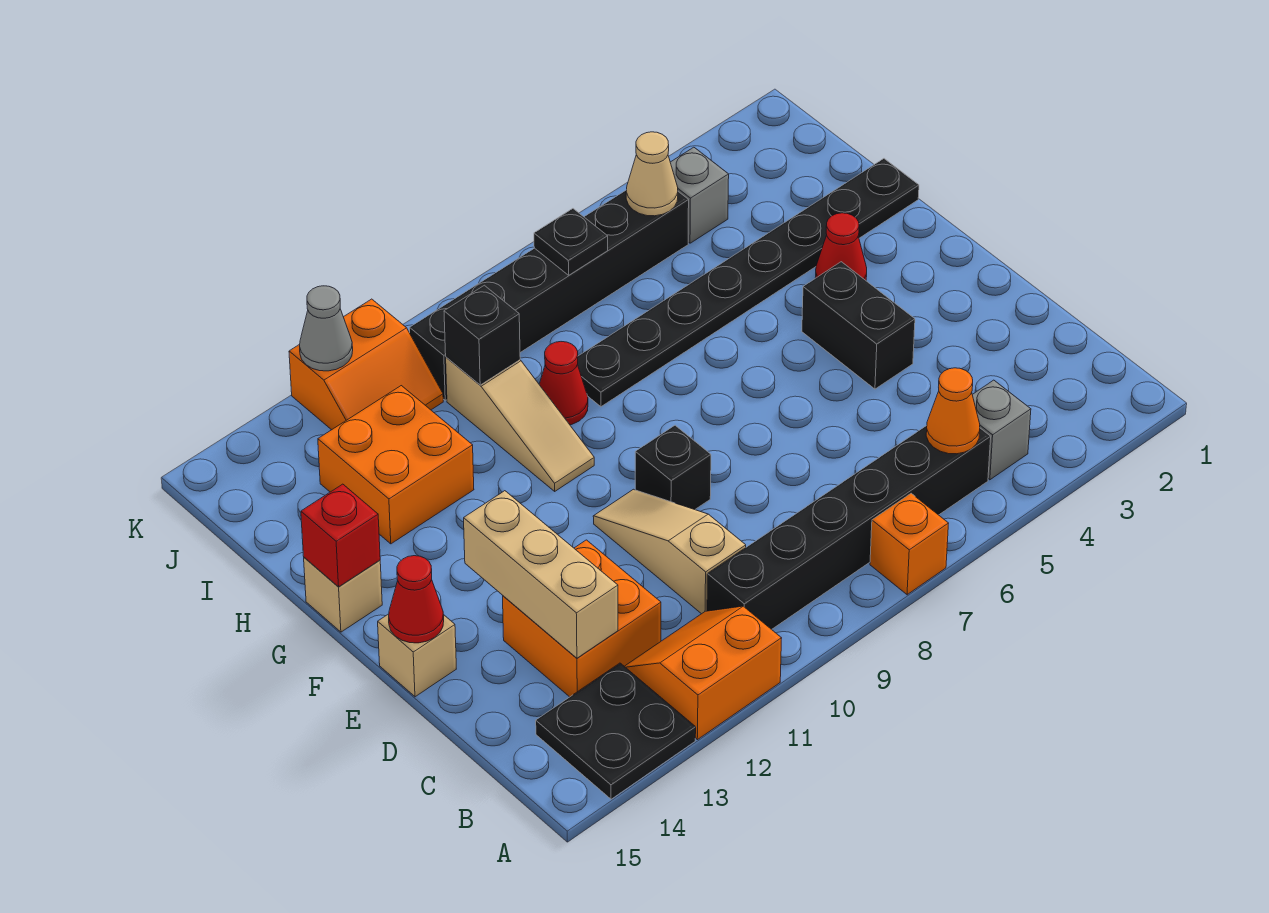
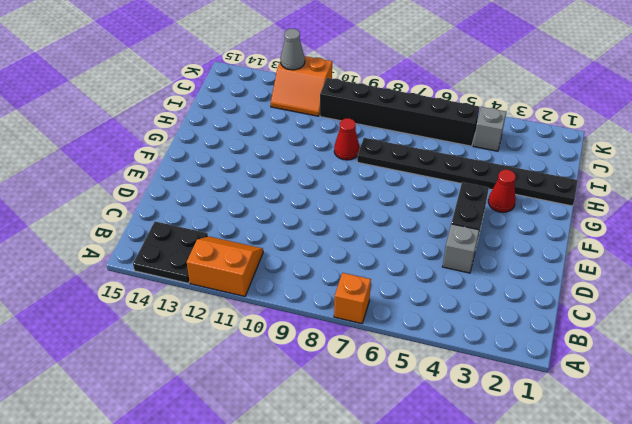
grey 1x1 brick [443,224,479,273] -> grey 1x1 brick moved to [972,380,1031,480]
none -> black 1x6 brick [707,426,991,629]
none -> tan 1x3 slope [593,489,746,614]
none -> orange 2x2 brick [503,540,661,697]

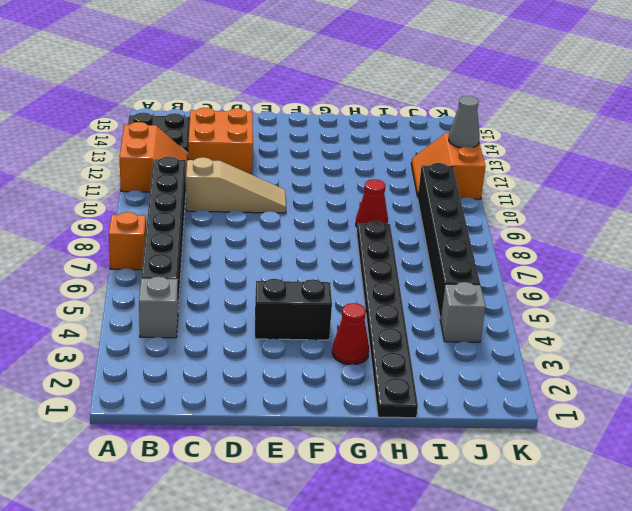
none -> black 1x1 brick [635,425,711,510]
none -> tan 1x1 brick [378,614,456,697]
none -> tan 1x3 slope [446,357,594,491]

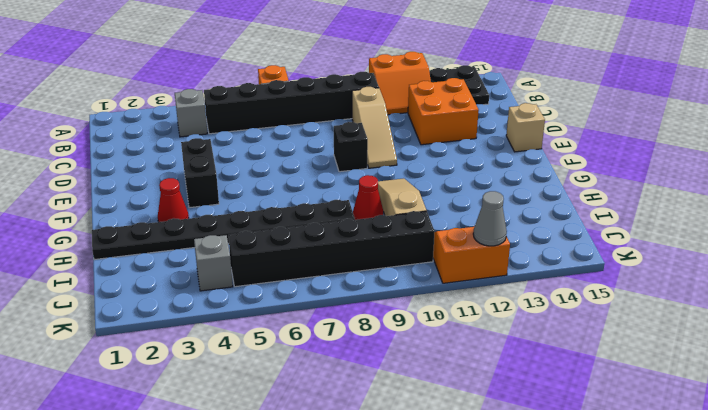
none -> tan 1x1 brick [304,558,382,632]
none -> orange 2x2 brick [318,386,474,544]
none -> orange 1x1 cone [926,368,980,454]

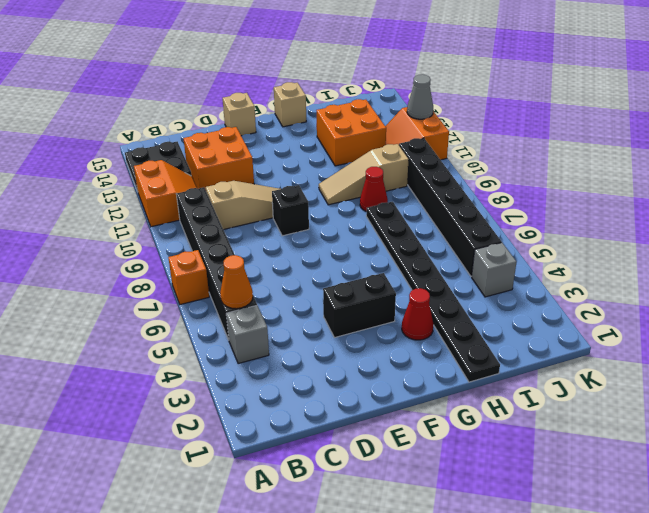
none -> tan 1x3 brick [464,491,618,658]
none -> red 1x1 cone [389,556,444,643]
none -> red 1x1 brick [301,484,380,587]

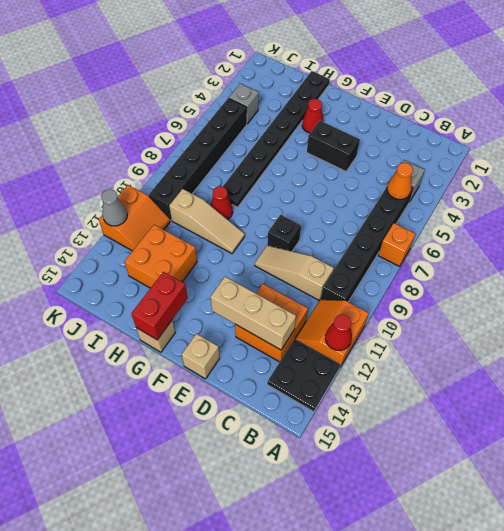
red 1x1 cone [325,314,352,350] -> red 1x1 cone moved to [389,556,444,643]
red 1x2 brick [131,272,188,340] -> red 1x1 brick [301,484,380,587]
none -> black 1x1 brick [444,285,520,385]
none -> tan 1x1 cone [626,132,678,216]
none -> black 1x1 plate [534,209,608,275]

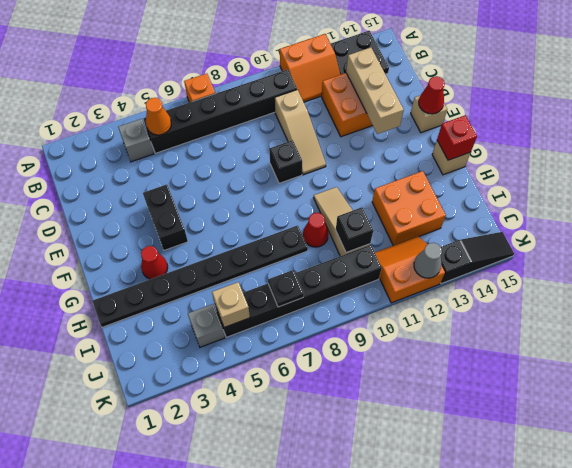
tan 1x1 brick [212,282,250,327] -> tan 1x1 cone [626,132,678,216]
black 1x3 slope [441,232,514,284] -> none

